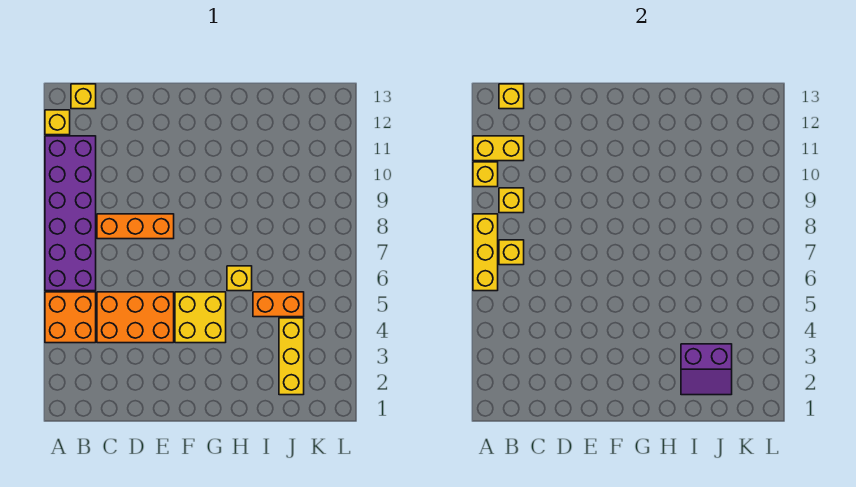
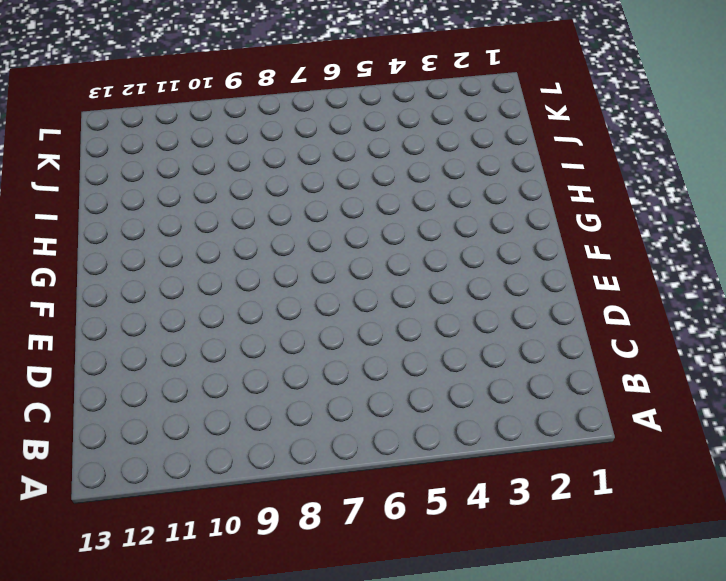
none -> orange 2x2 brick [45,292,96,343]
none -> purple 2x6 brick [45,136,96,291]
none -> yellow 1x1 brick [45,110,70,135]

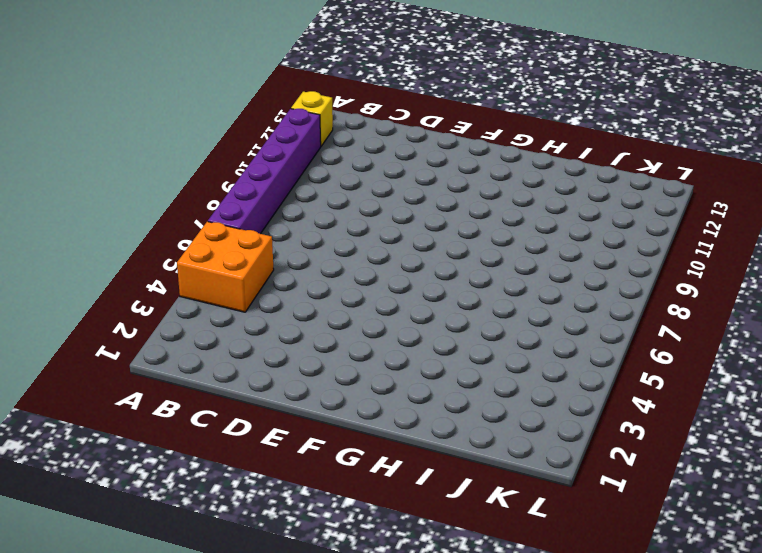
purple 1x6 brick [208,109,321,234] -> purple 2x6 brick [45,136,96,291]
none -> yellow 1x1 brick [71,84,96,109]
none -> orange 2x3 brick [97,292,174,343]
none -> orange 1x3 brick [97,214,174,239]

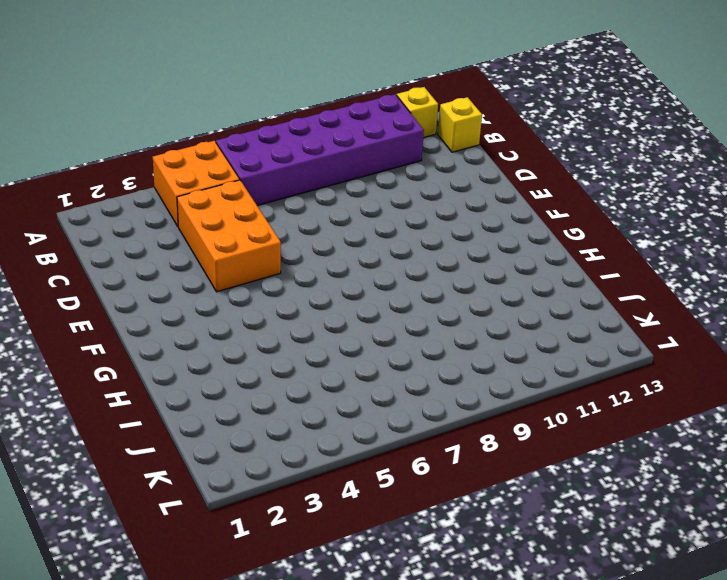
none -> orange 1x3 brick [97,214,174,239]
none -> yellow 2x2 brick [175,292,226,343]
none -> yellow 1x1 brick [227,266,252,291]

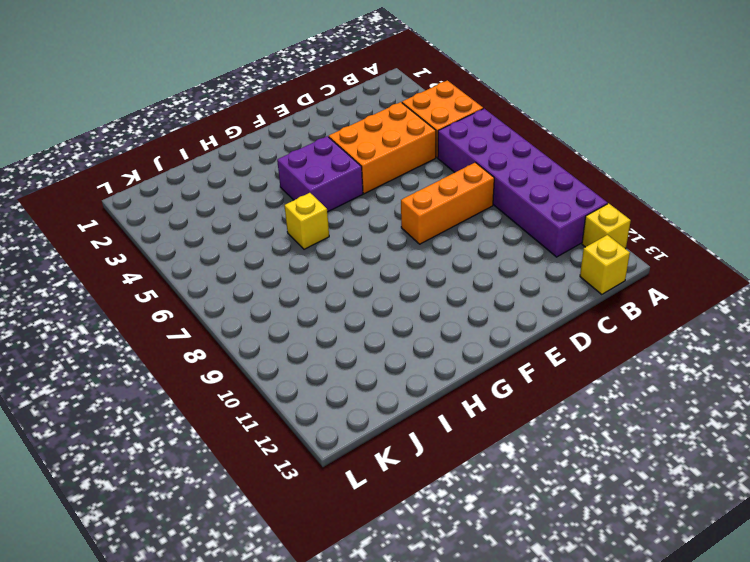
purple 2x2 brick [277,136,363,212] -> yellow 2x2 brick [175,292,226,343]
none -> orange 1x2 brick [253,292,304,317]
none -> yellow 1x3 brick [279,318,304,395]
none -> yellow 1x3 brick [473,214,498,291]

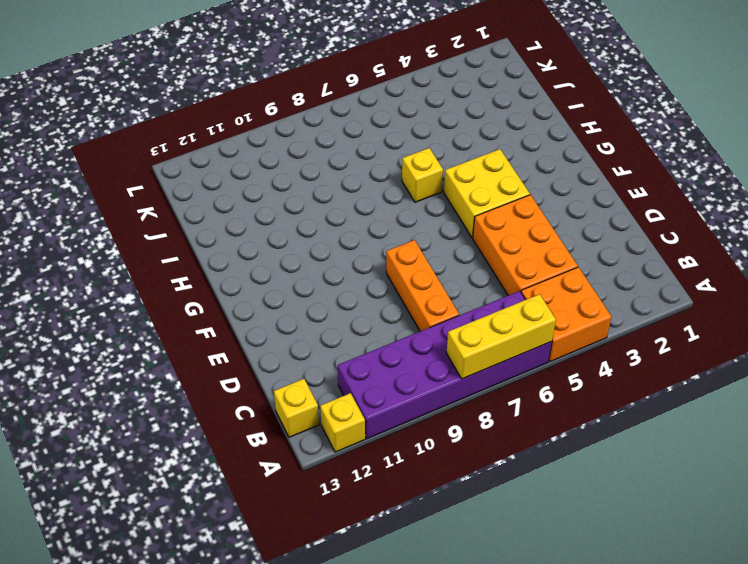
none -> orange 1x2 brick [253,292,304,317]
none -> yellow 1x3 brick [279,318,304,395]
none -> yellow 1x1 brick [473,162,498,187]

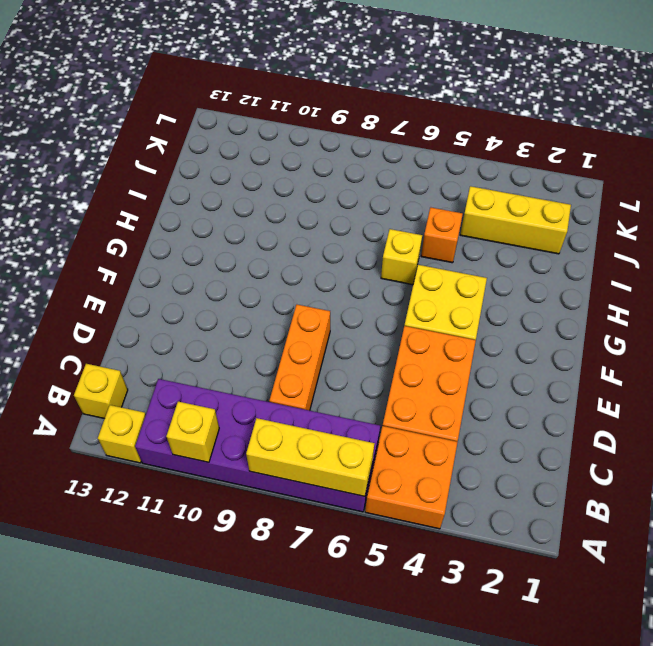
orange 1x1 brick [421,207,463,263] -> orange 1x2 brick [253,292,304,317]
none -> yellow 1x2 brick [473,136,524,161]
none -> yellow 1x1 brick [499,240,524,265]
none -> yellow 1x1 brick [499,188,524,213]

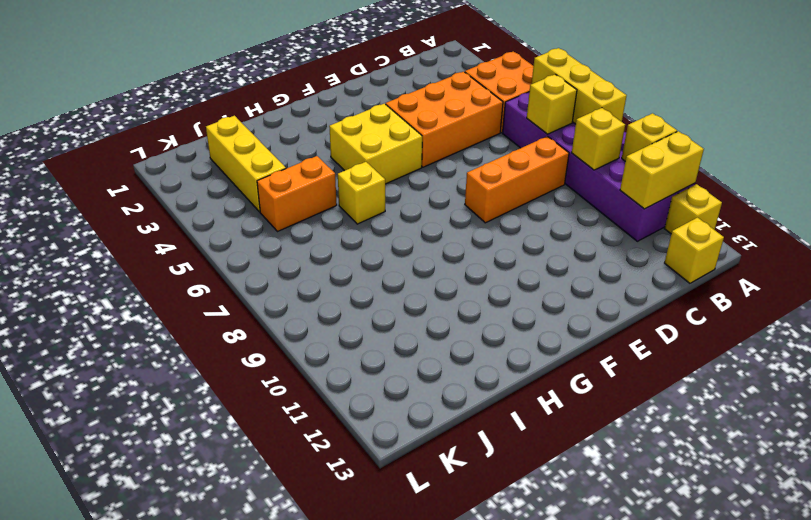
none -> yellow 1x1 brick [499,84,524,109]
none -> purple 2x2 slope [681,344,732,395]

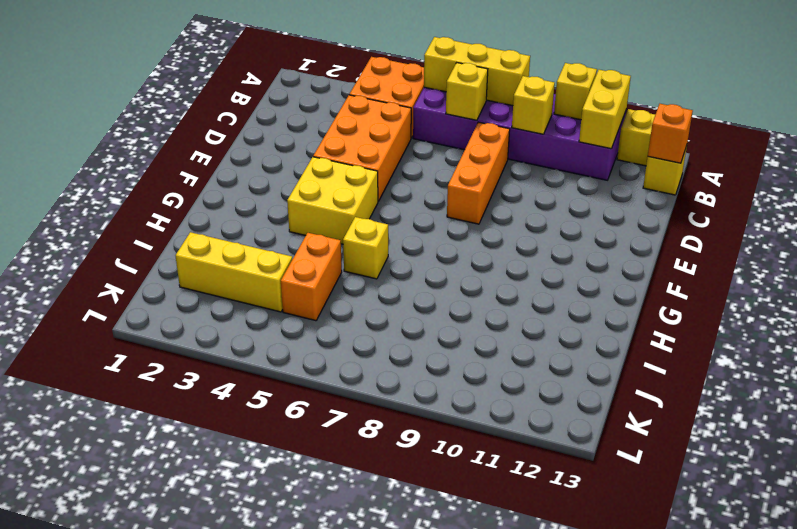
orange 1x1 brick [648,104,693,163] -> yellow 1x1 brick [499,84,524,109]
none -> purple 2x2 slope [681,344,732,395]

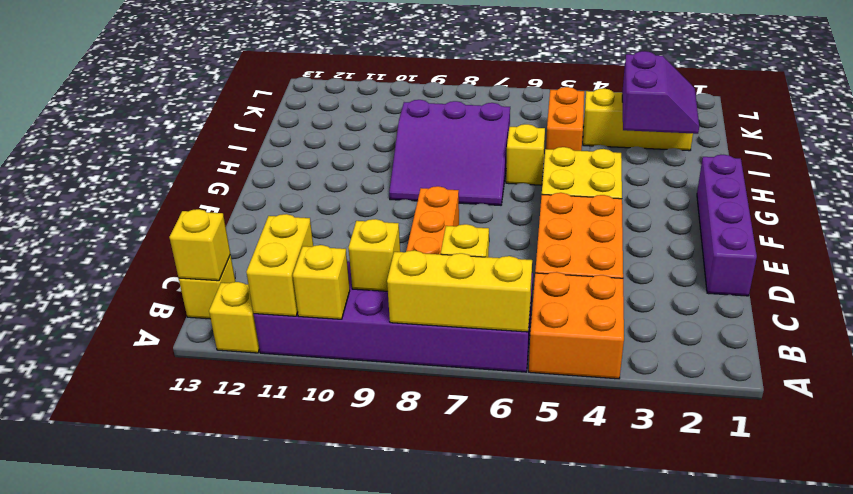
purple 1x4 brick [697,155,757,296] -> none
purple 3x3 slope [389,100,510,205] -> none

